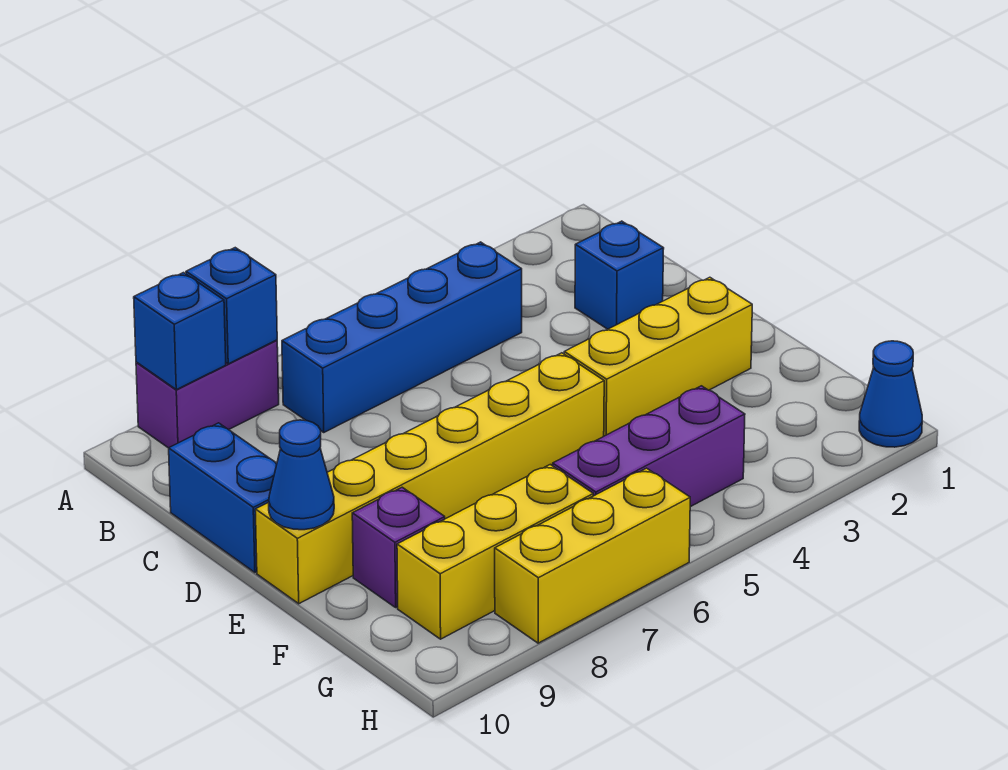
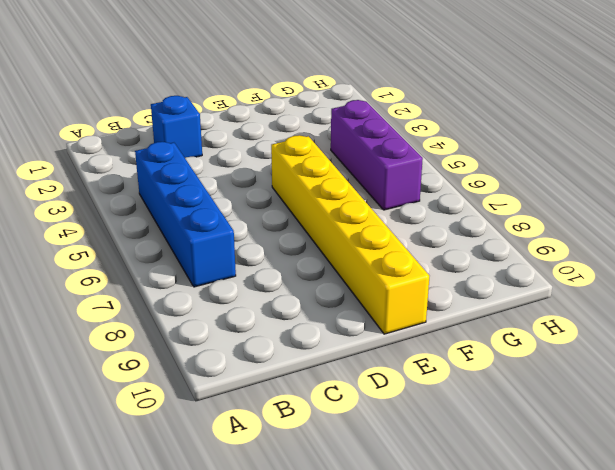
none -> purple 1x2 brick [136,340,279,448]
none -> blue 1x2 brick [169,423,277,572]
none -> yellow 1x3 brick [564,277,752,436]

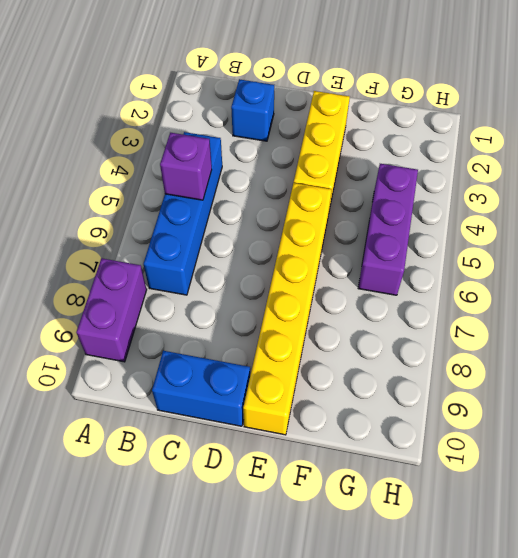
purple 1x1 brick [160,133,212,200] -> purple 1x1 brick moved to [352,487,445,607]
none -> yellow 1x3 brick [397,465,593,639]
none -> blue 1x1 cone [859,341,922,447]
none -> yellow 1x3 brick [495,468,690,643]

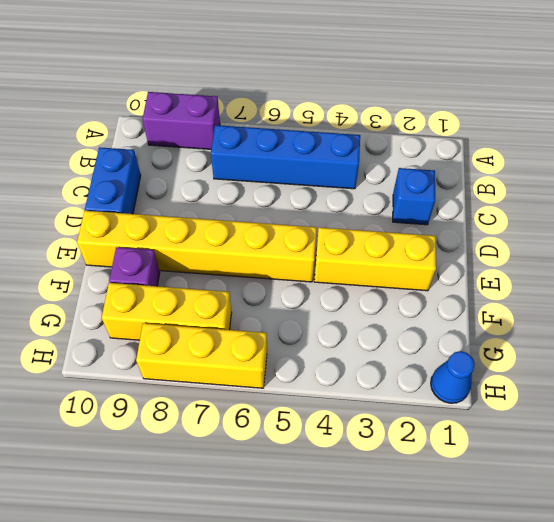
none -> purple 1x3 brick [553,386,745,507]
none -> blue 1x1 brick [186,248,277,364]
none -> blue 1x1 brick [134,273,226,390]

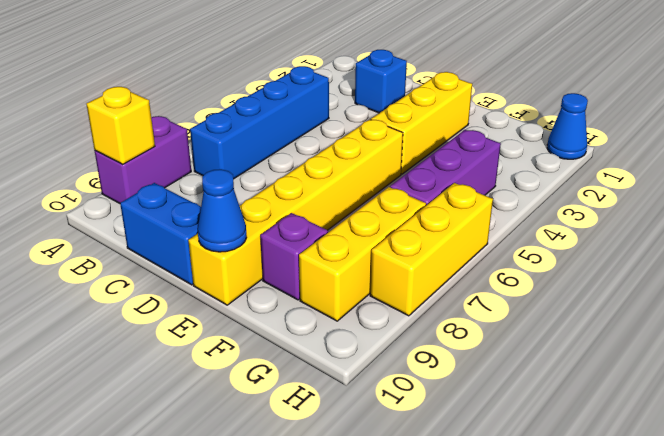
yellow 1x1 brick [86,87,155,164] -> blue 1x1 brick [134,273,226,390]
none -> blue 1x1 brick [186,248,277,364]

